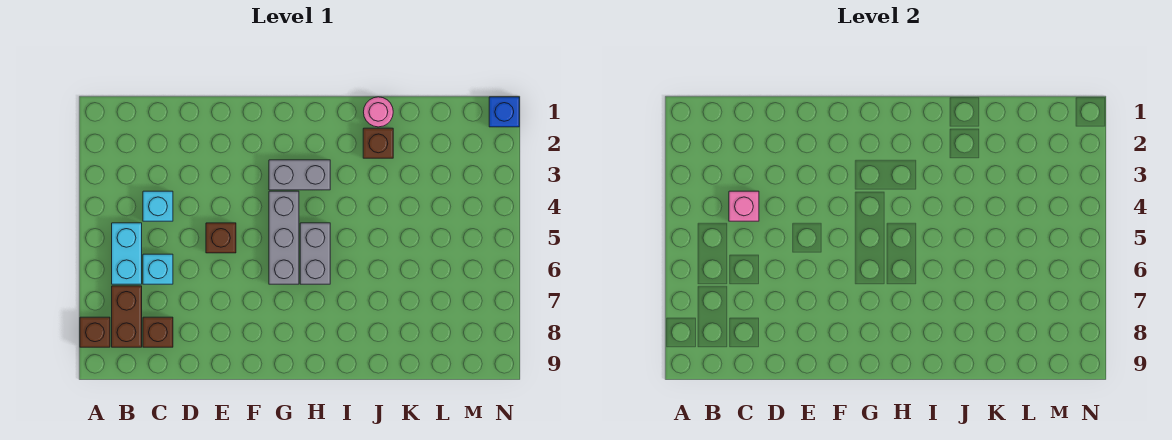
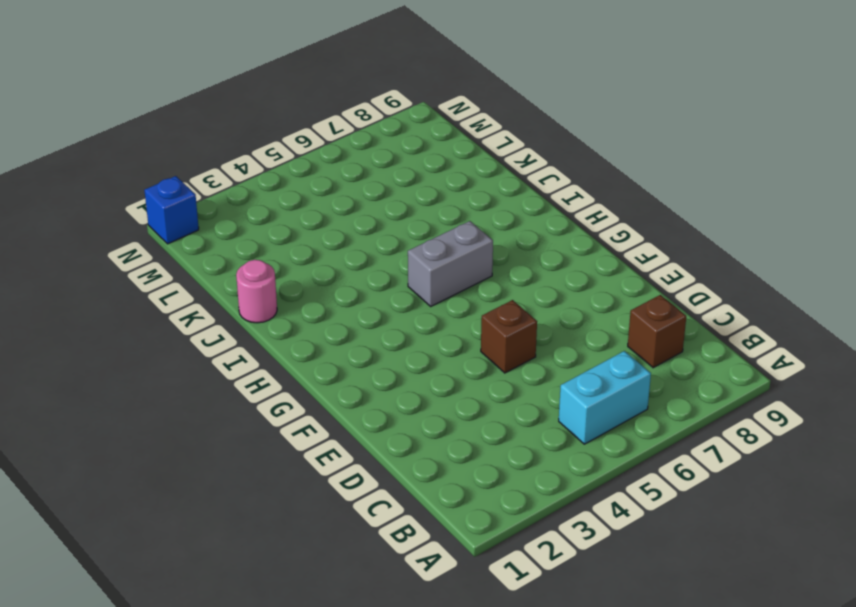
none -> brown 1x1 brick [80,317,110,347]
none -> brown 1x2 brick [112,286,142,347]
none -> cyan 1x1 brick [143,191,173,221]

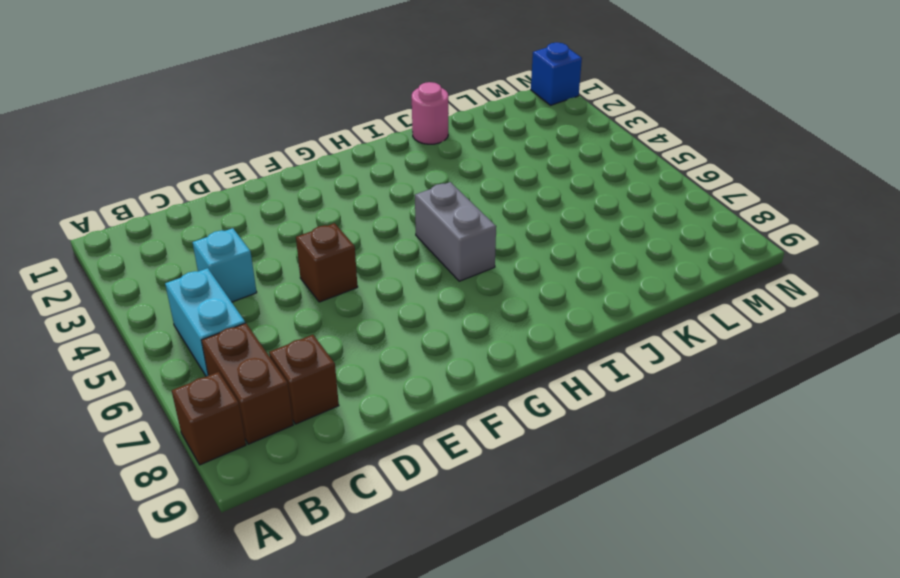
none -> cyan 1x1 brick [143,254,173,284]
none -> grey 1x2 brick [269,160,330,190]
none -> grey 1x3 brick [269,191,299,284]

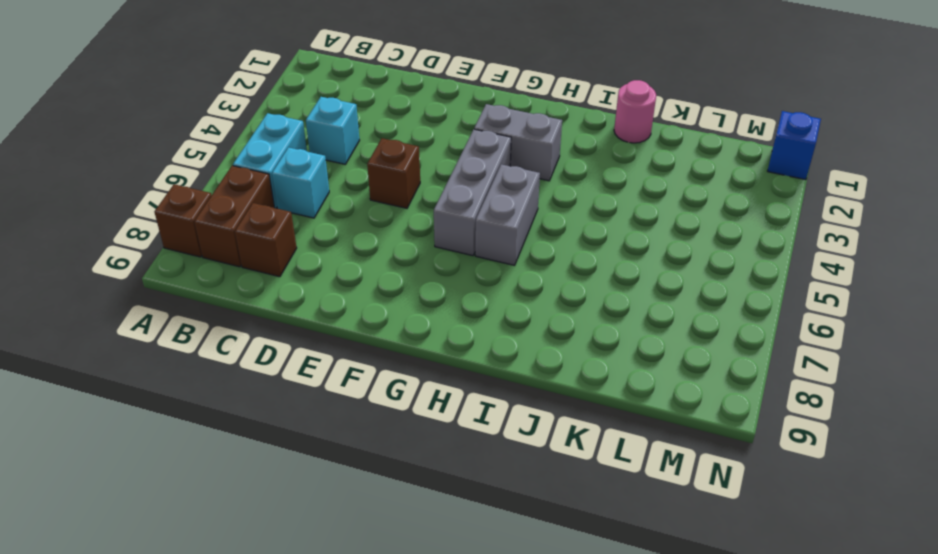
none -> brown 1x1 brick [363,128,393,158]
none -> pink 1x1 brick [729,191,759,221]

